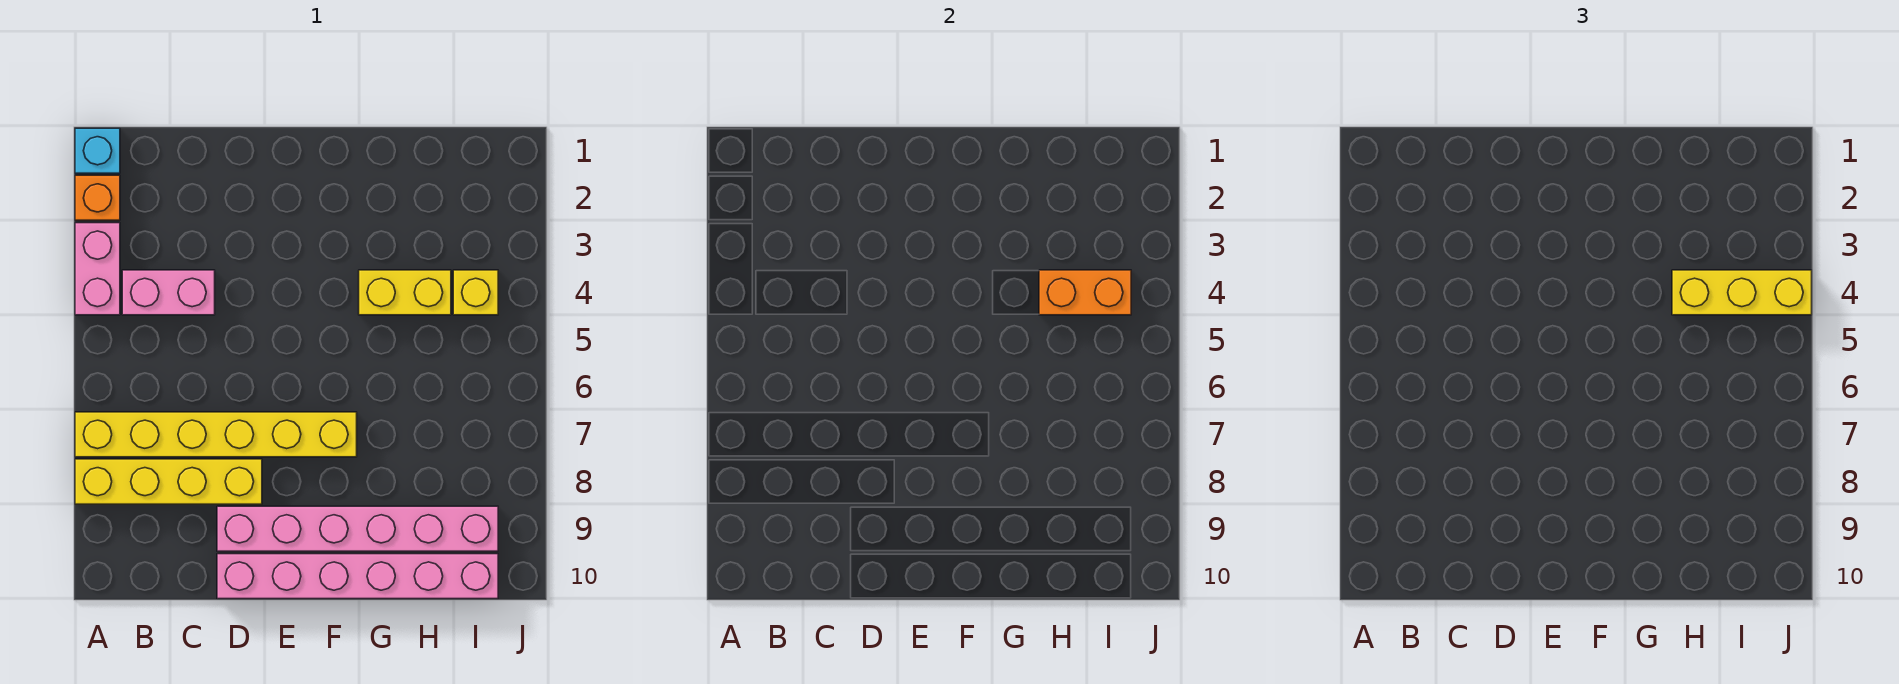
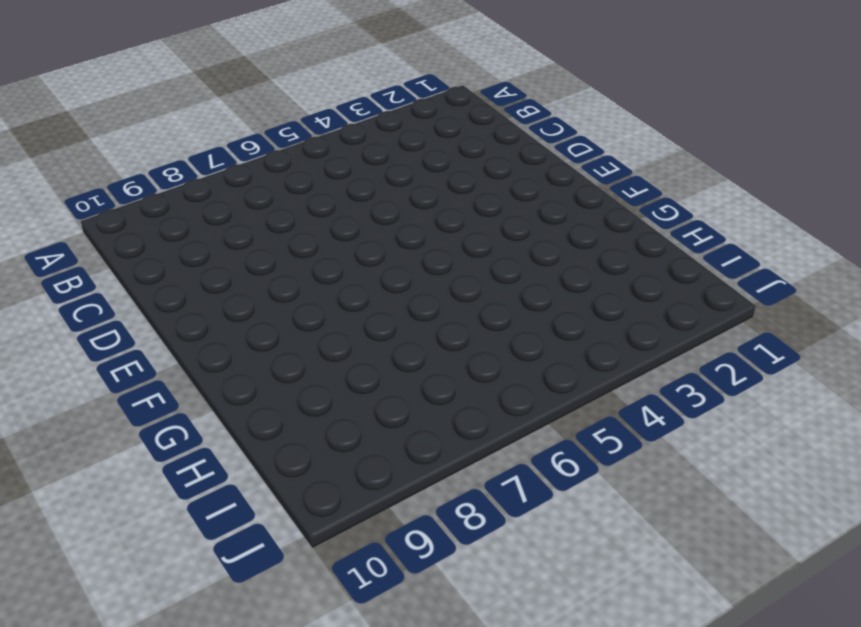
none -> cyan 1x1 brick [75,128,120,173]
none -> orange 1x1 brick [75,175,120,220]
none -> pink 1x2 brick [75,223,120,315]

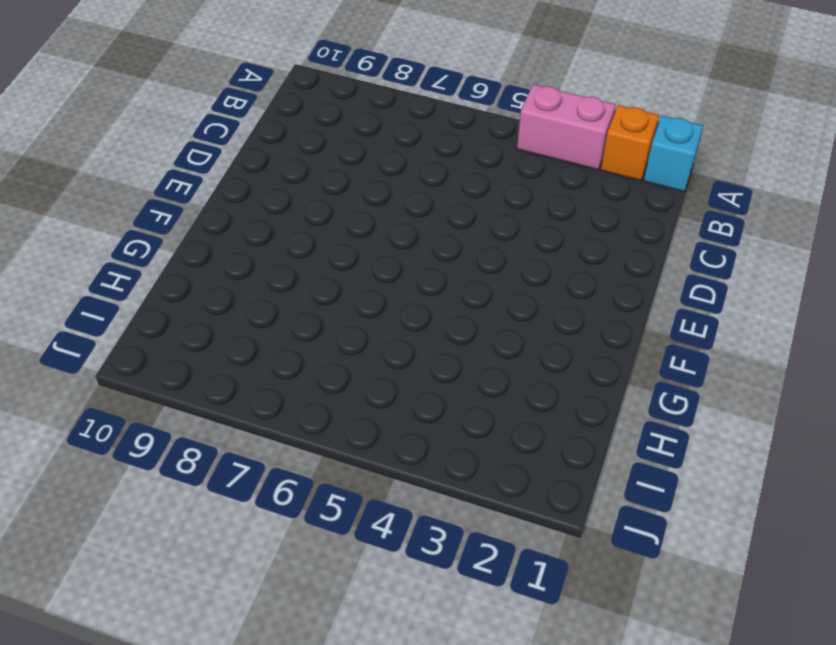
none -> yellow 1x6 brick [75,412,357,457]
none -> yellow 1x4 brick [75,459,262,504]
none -> pink 1x2 brick [122,270,215,315]

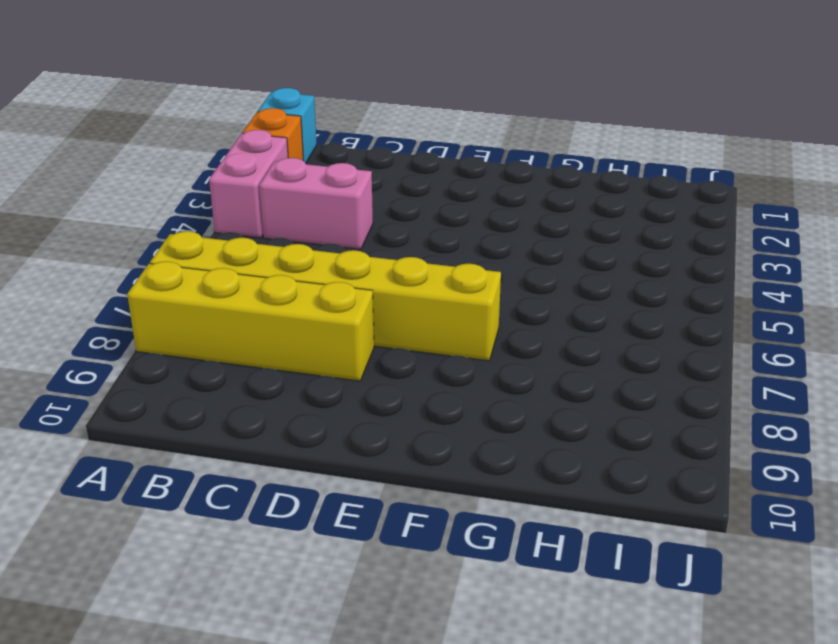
none -> pink 1x6 brick [217,506,498,551]
none -> pink 1x6 brick [217,554,498,599]
none -> yellow 1x2 brick [359,270,451,315]

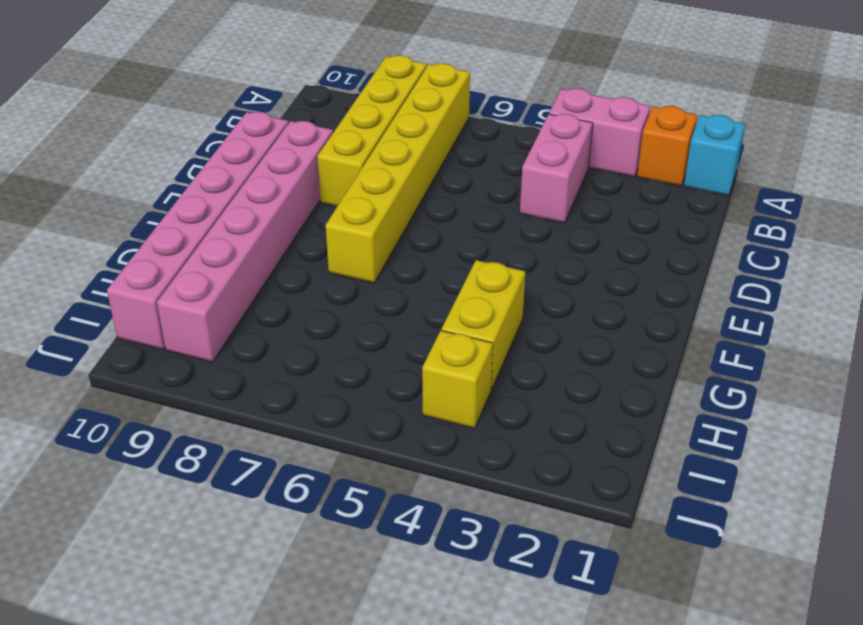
none -> orange 1x2 brick [1039,270,1131,315]
none -> yellow 1x3 brick [1672,270,1812,315]

